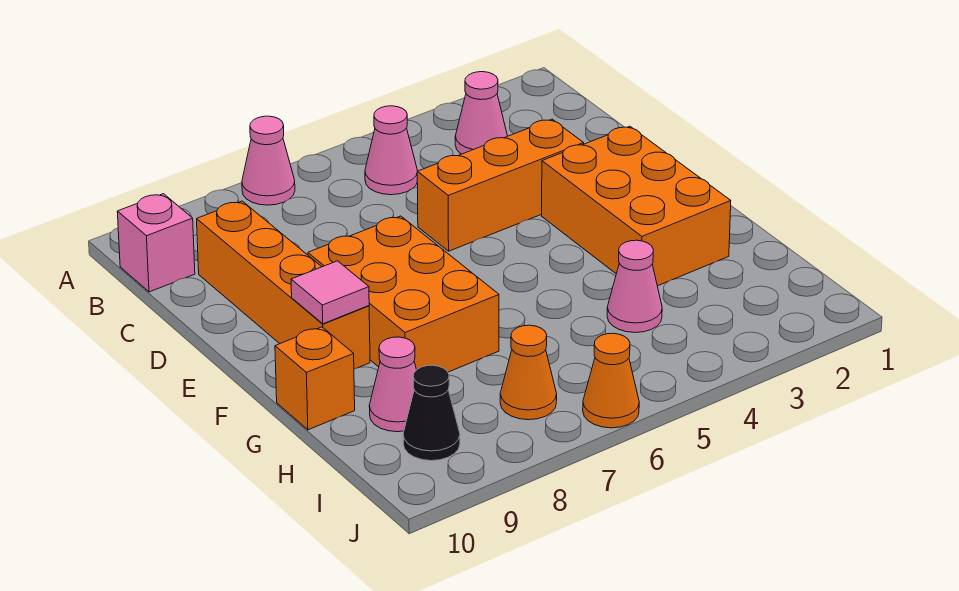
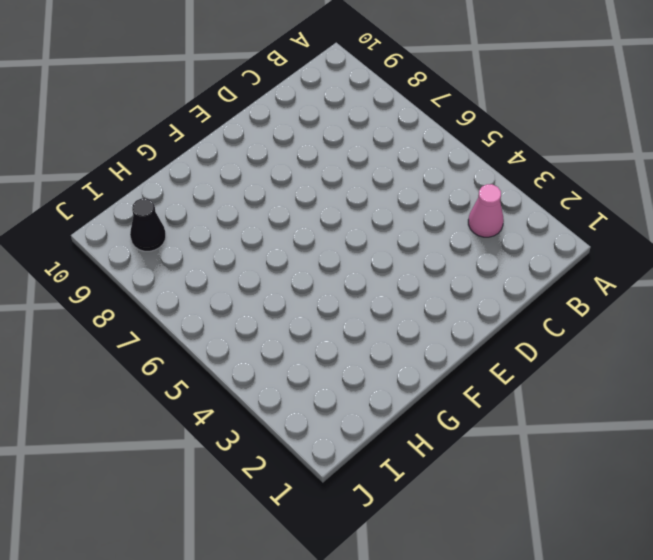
none -> pink 1x1 cone [242,116,295,205]
none -> pink 1x1 cone [365,106,418,195]
none -> pink 1x1 brick [117,194,195,292]

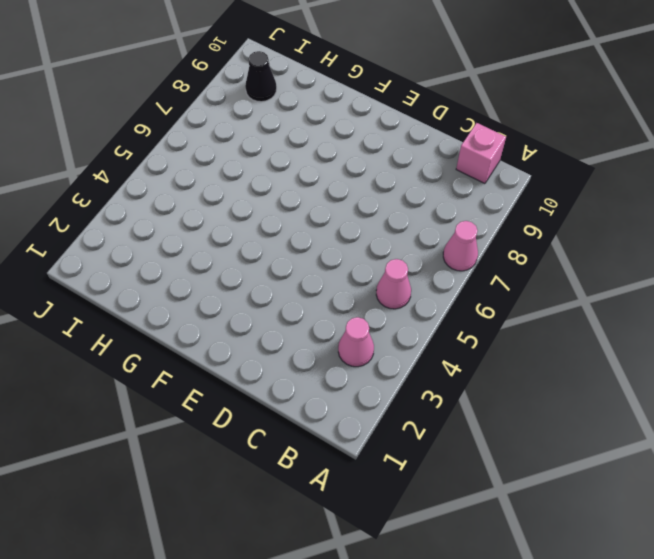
none -> orange 1x4 brick [197,201,370,369]
none -> orange 1x3 brick [417,119,584,251]
none -> orange 2x3 brick [542,126,731,286]

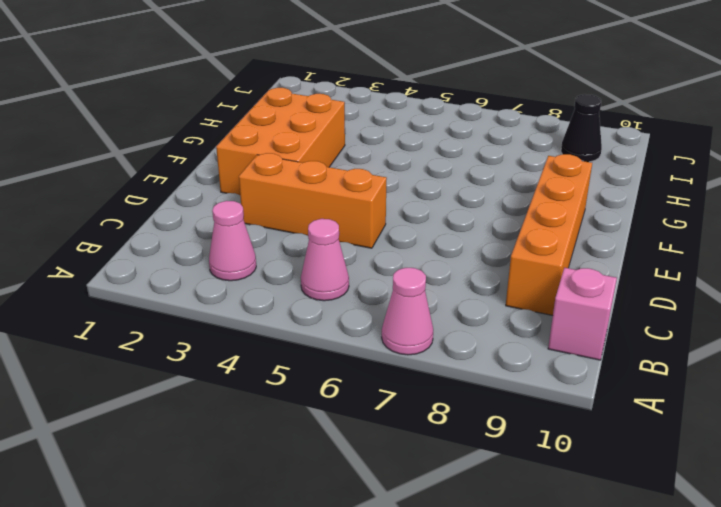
none -> orange 2x3 brick [308,216,499,372]
none -> orange 1x1 brick [275,327,355,430]
none -> pink 1x1 cone [607,240,662,333]

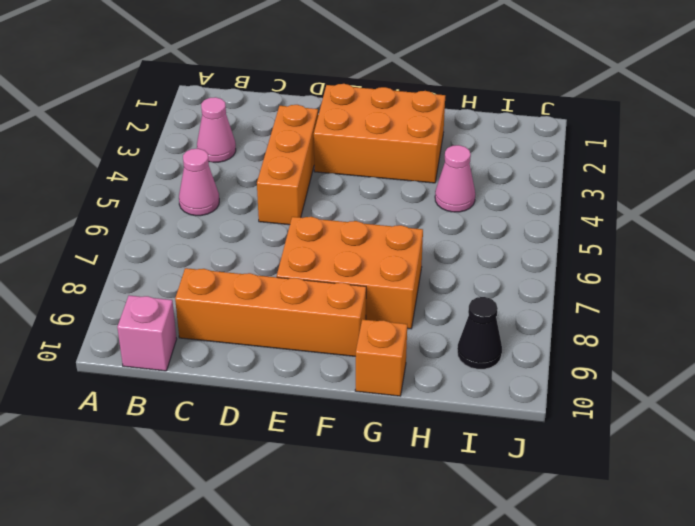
none -> pink 1x1 cone [242,116,295,205]
none -> pink 1x1 cone [369,337,416,432]
none -> orange 1x1 cone [500,325,557,420]

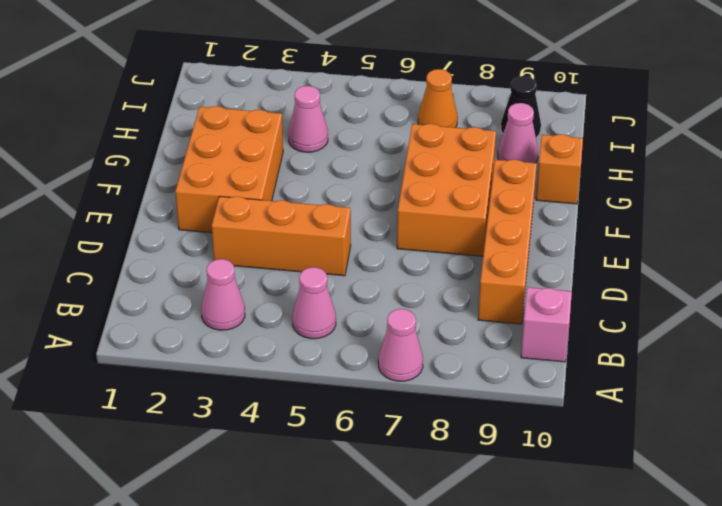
none -> orange 1x1 cone [583,333,639,428]
none -> pink 1x1 tile [291,261,369,324]

